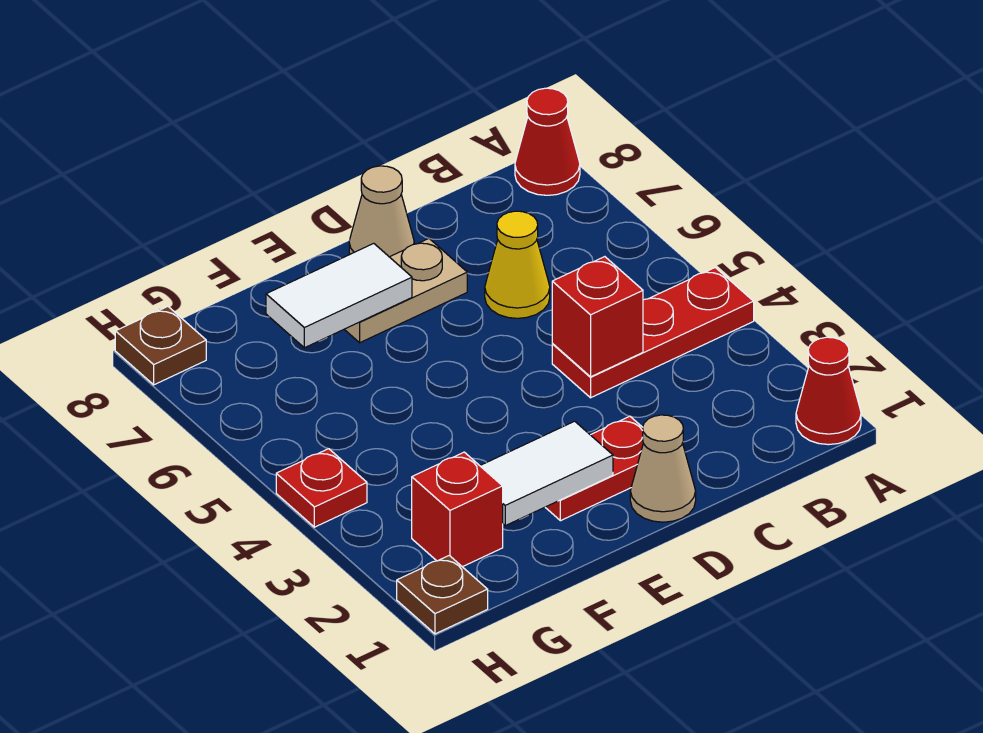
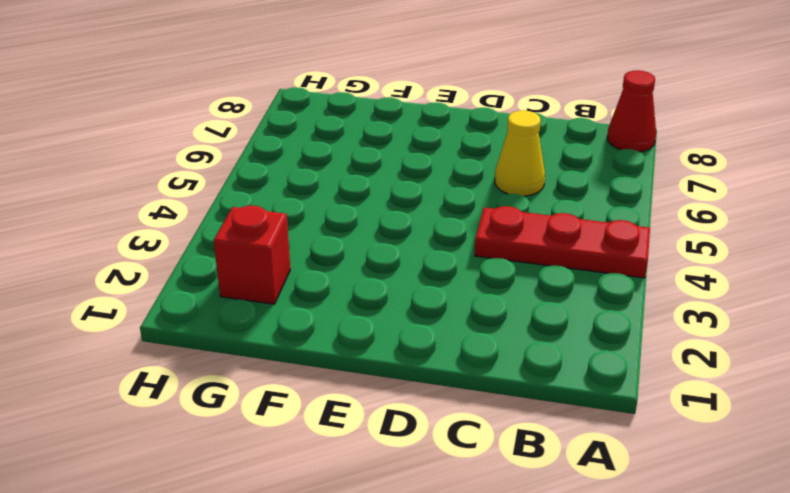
none -> red 1x1 cone [796,337,861,445]
none -> tan 1x1 cone [630,415,696,522]
none -> red 1x2 plate [545,416,643,521]

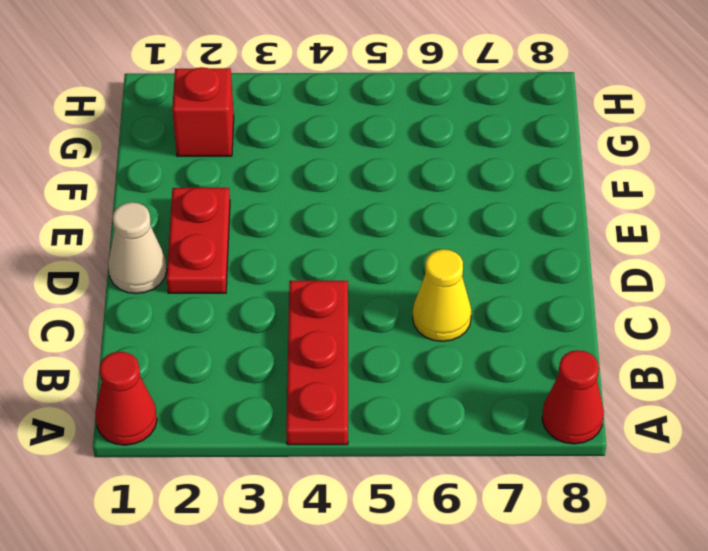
none -> tan 1x2 plate [344,239,467,343]
none -> tan 1x1 cone [349,166,414,257]
none -> brown 1x1 plate [397,556,488,634]

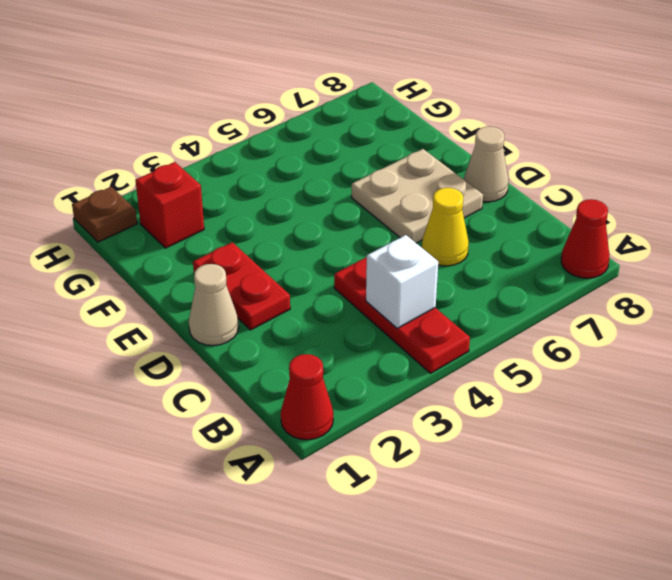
white 1x1 brick [366,235,438,328] -> none
tan 2x2 plate [352,149,483,243] -> tan 1x2 plate [344,239,467,343]
none -> red 1x1 plate [276,449,367,527]
none -> brown 1x1 plate [115,307,206,385]
none -> red 1x1 brick [552,257,643,377]

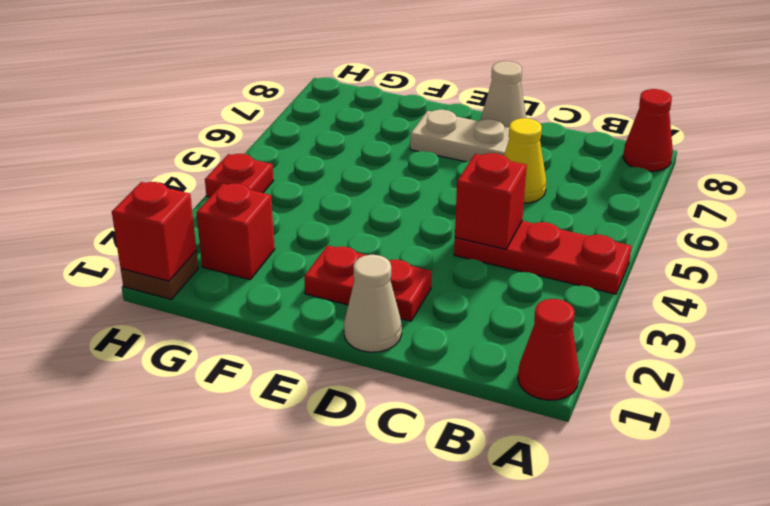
red 1x1 brick [112,182,196,281] -> none
none -> brown 1x1 plate [115,307,206,385]
none -> white 1x2 tile [480,421,613,526]
none -> white 1x2 tile [266,243,412,348]

